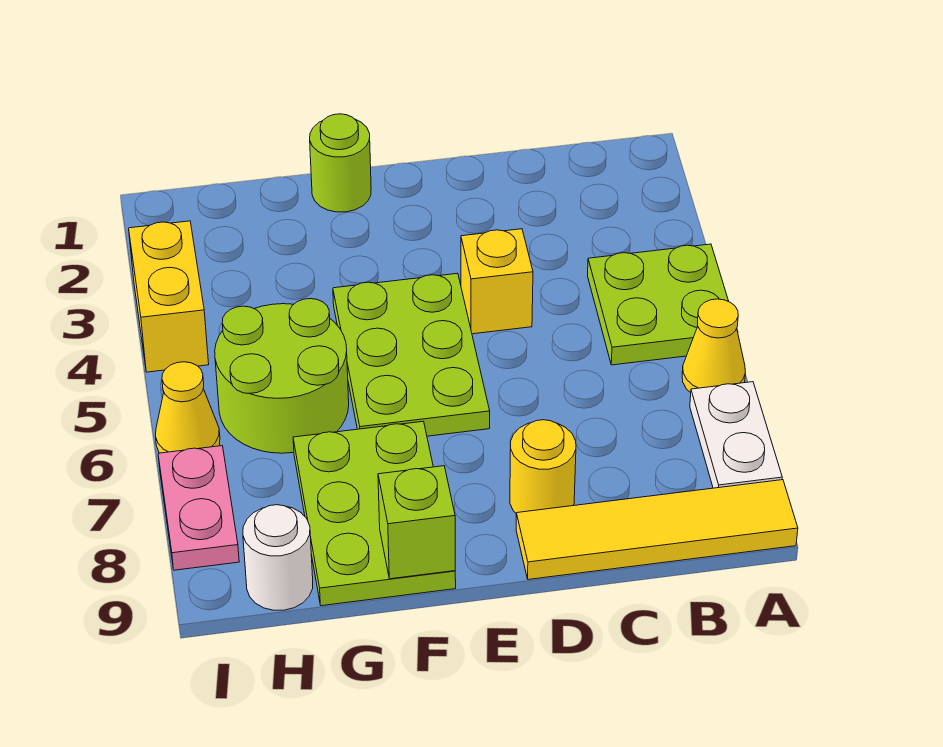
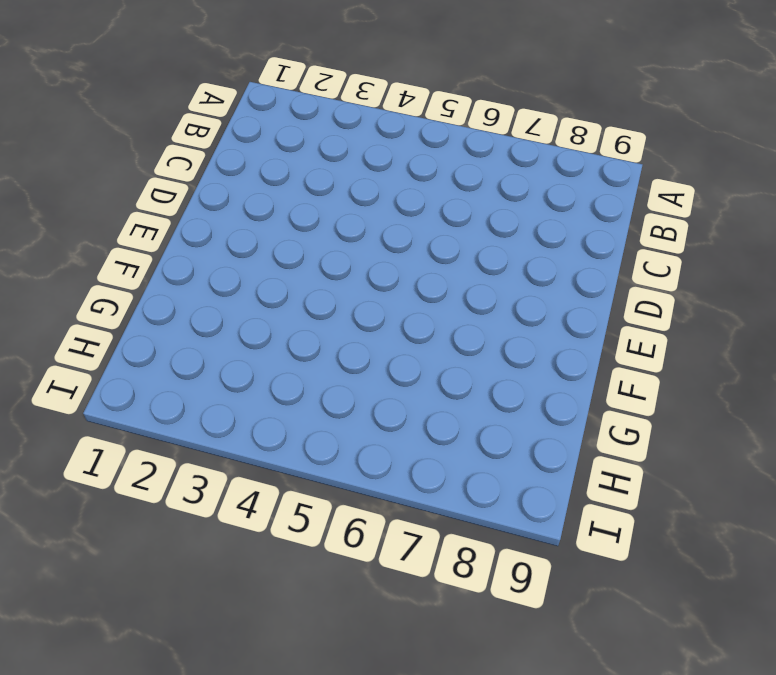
none -> lime 2x2 plate [588,244,738,365]
none -> yellow 1x1 cone [682,299,745,393]
none -> white 1x2 plate [690,382,782,488]

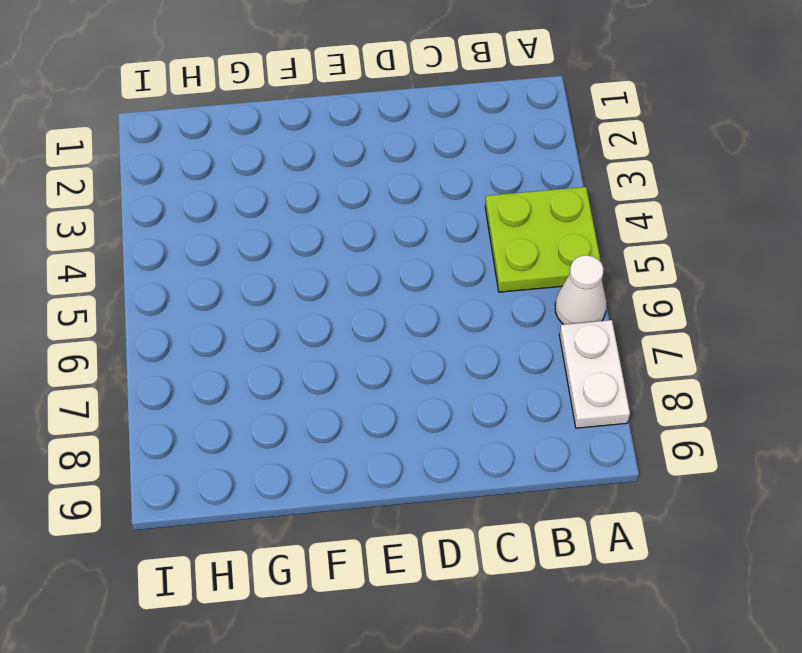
white 1x1 cone [555,255,606,324] -> yellow 1x1 cone [682,299,745,393]
none -> yellow 1x4 tile [516,480,798,580]
none -> yellow 1x1 brick [461,229,533,334]
none -> yellow 1x1 round brick [510,420,576,513]

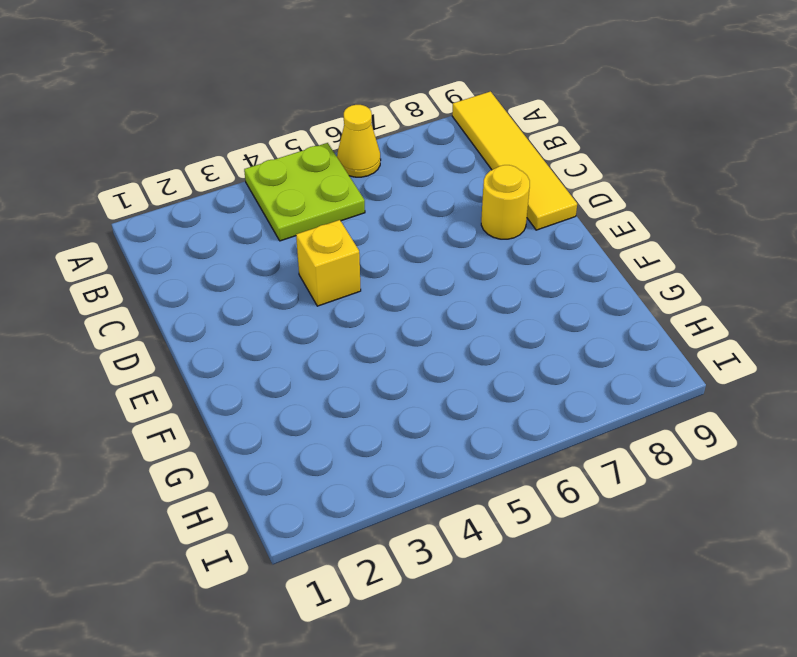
none -> white 1x2 plate [690,382,782,488]
none -> lime 2x3 plate [333,273,490,436]
none -> lime 1x1 round brick [310,114,371,212]

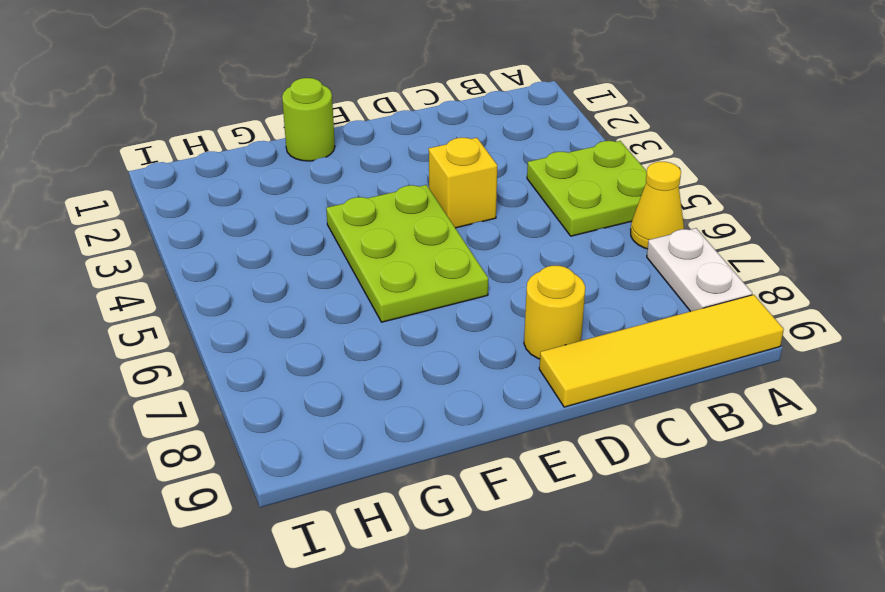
none -> lime 2x3 plate [293,421,456,606]
none -> lime 2x2 round brick [215,299,349,453]
none -> white 1x1 round brick [243,505,313,610]

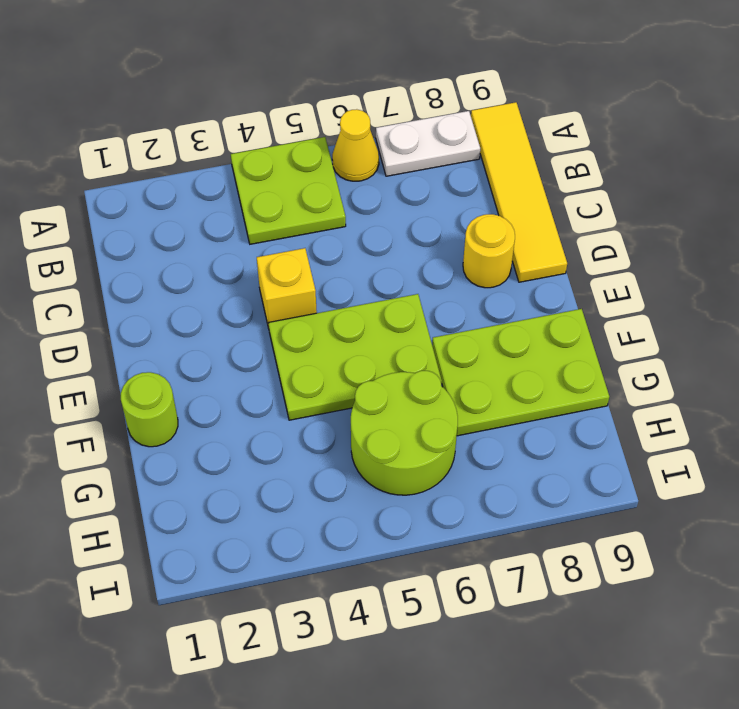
none -> white 1x1 round brick [243,505,313,610]
none -> yellow 1x2 brick [129,221,209,372]
none -> yellow 1x1 cone [155,362,220,453]

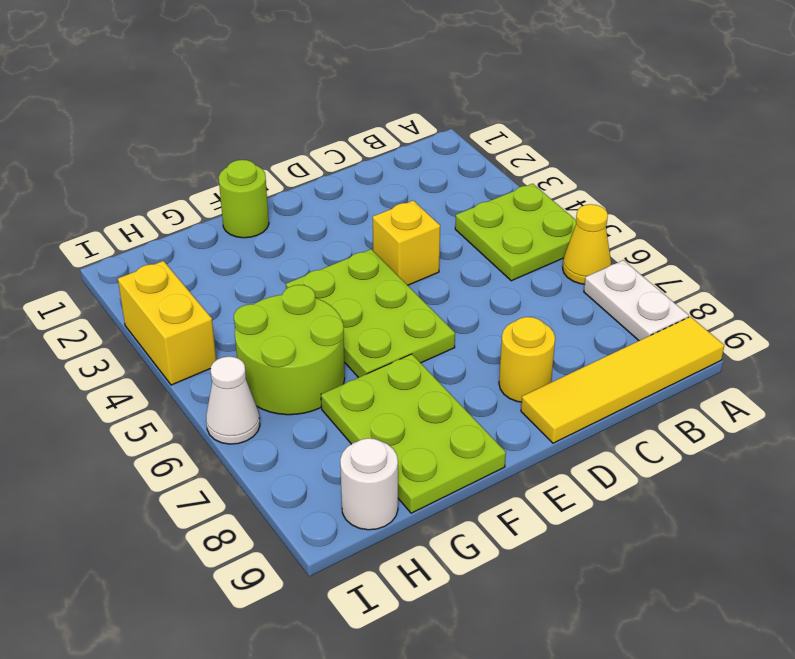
white 1x1 cone [206,356,260,444] -> yellow 1x1 cone [155,362,220,453]
none -> pink 1x2 plate [158,446,239,570]
none -> lime 1x1 brick [378,466,455,579]

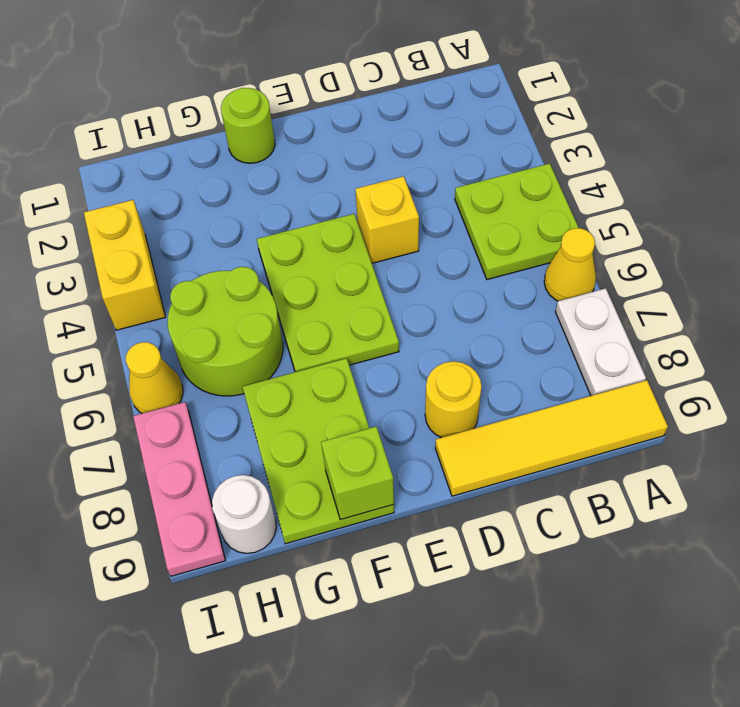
pink 1x3 plate [133,402,225,576] -> pink 1x2 plate [158,446,239,570]

